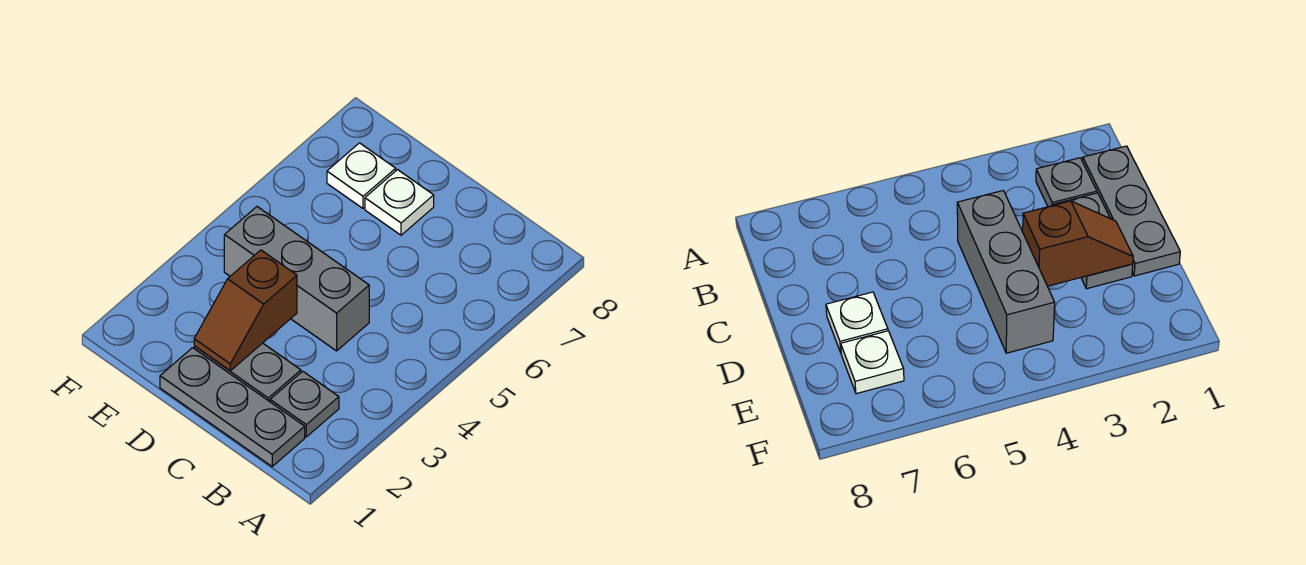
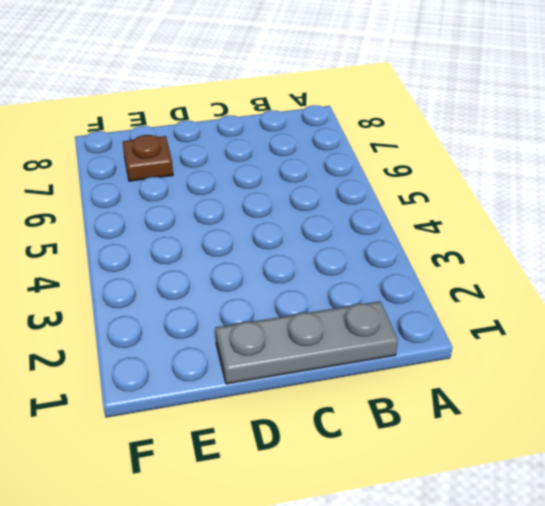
brown 1x1 plate [123,135,173,181] -> white 1x1 plate [327,143,396,208]
none -> grey 1x1 plate [270,371,339,437]
none -> grey 1x2 plate [194,343,301,402]

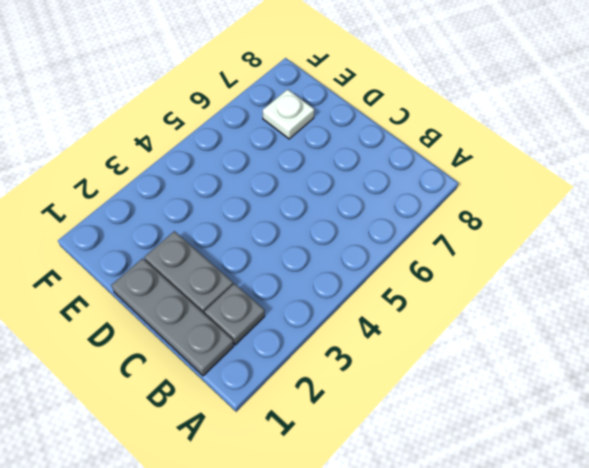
none -> grey 1x3 brick [224,207,369,351]
none -> white 1x1 plate [365,170,434,235]

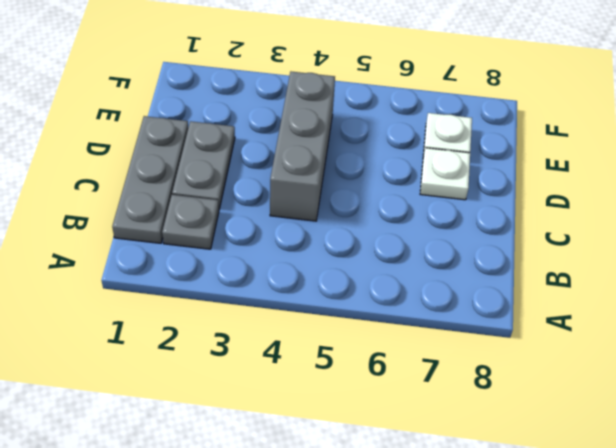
none -> brown 1x2 slope [194,250,297,371]

